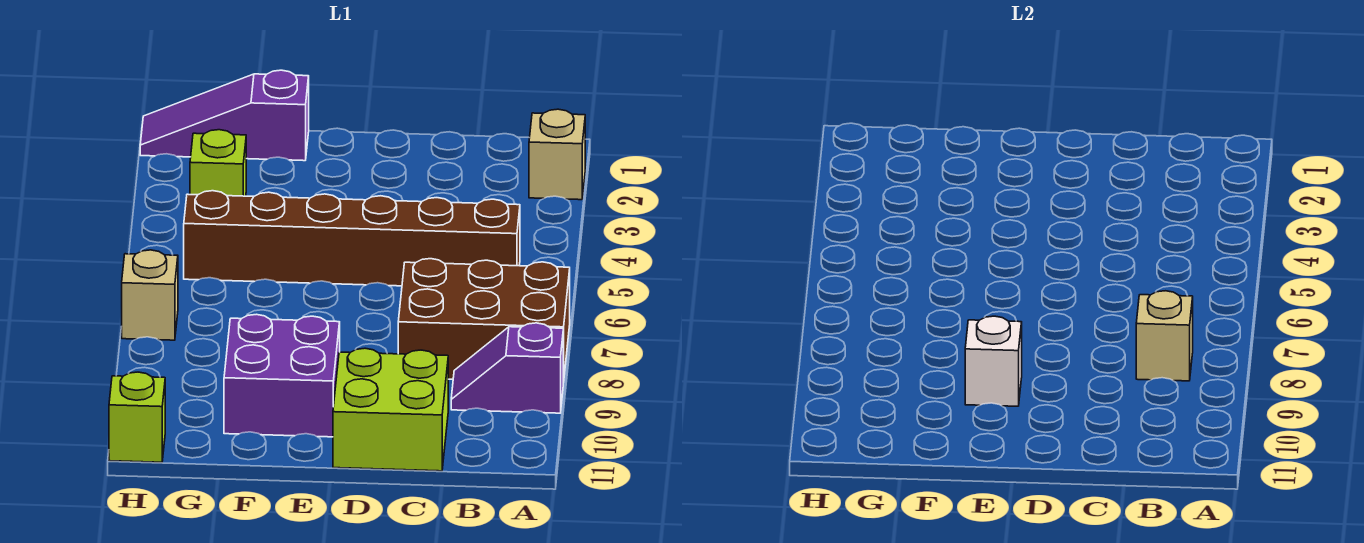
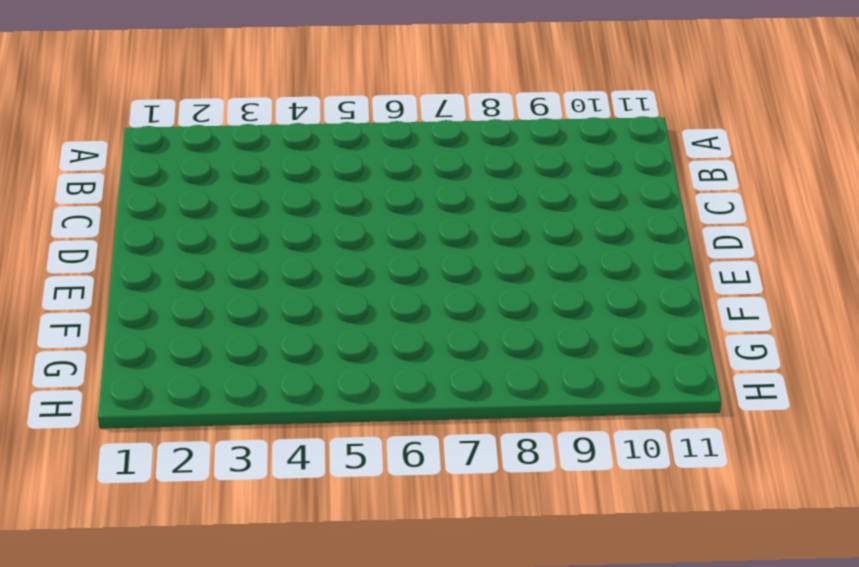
none -> tan 1x1 brick [529,109,585,200]
none -> brown 2x3 brick [398,259,570,382]
none -> purple 1x2 slope [451,323,563,413]

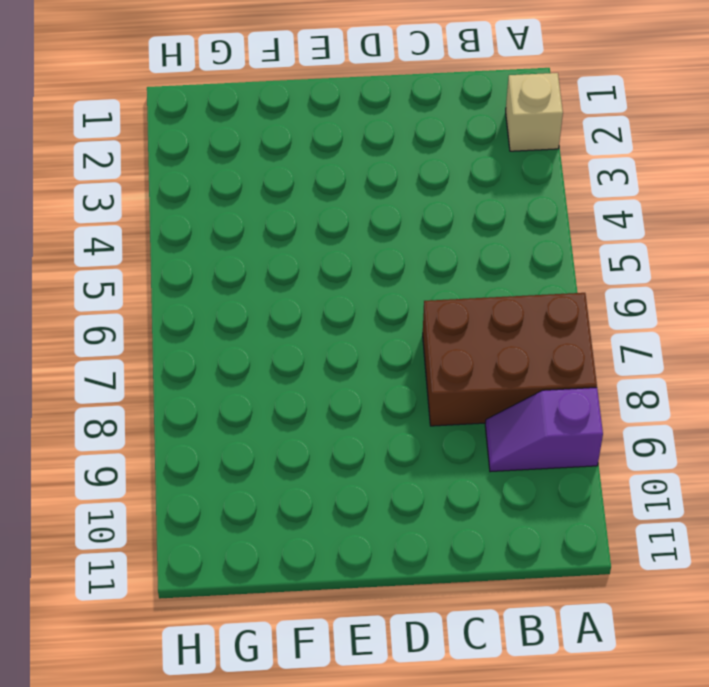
none -> brown 1x6 brick [184,191,520,286]
none -> lime 2x2 brick [333,348,448,471]
none -> purple 2x2 brick [224,314,340,437]

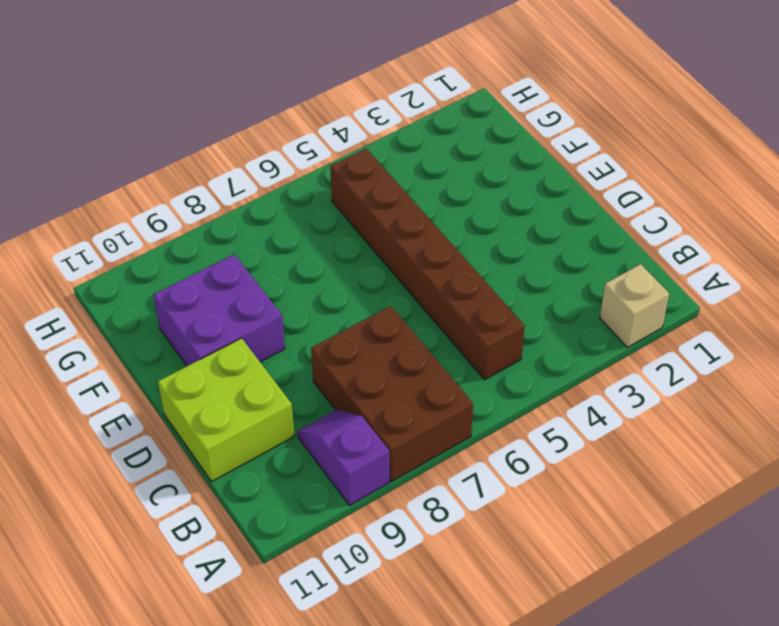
none -> purple 1x3 slope [140,70,309,161]
none -> lime 1x1 brick [190,130,246,196]
none -> tan 1x1 brick [122,250,178,340]

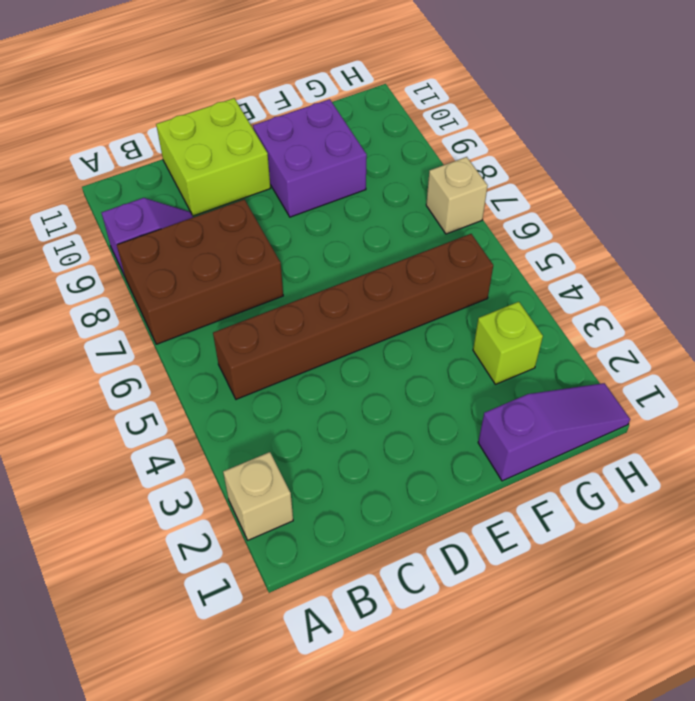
none -> lime 1x1 brick [109,372,165,462]
none -> tan 1x1 brick [1136,291,1193,381]
none -> white 1x1 brick [965,316,1022,406]

